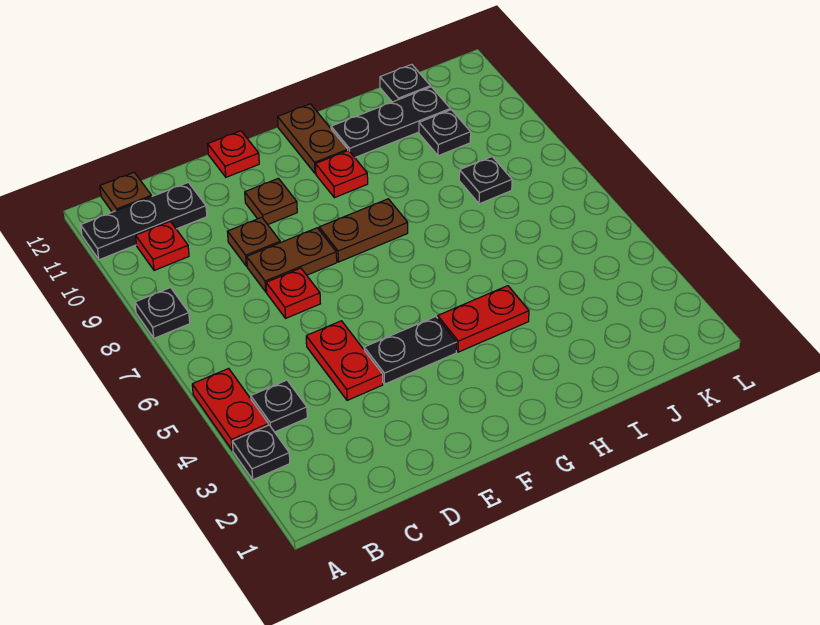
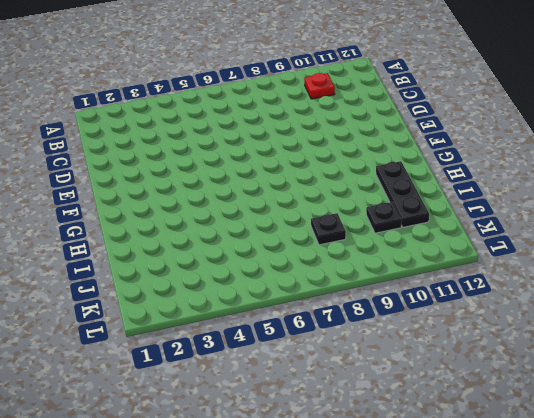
none -> black 1x1 plate [232,425,290,480]
none -> red 1x2 plate [192,368,268,450]
none -> black 1x1 plate [135,288,190,338]

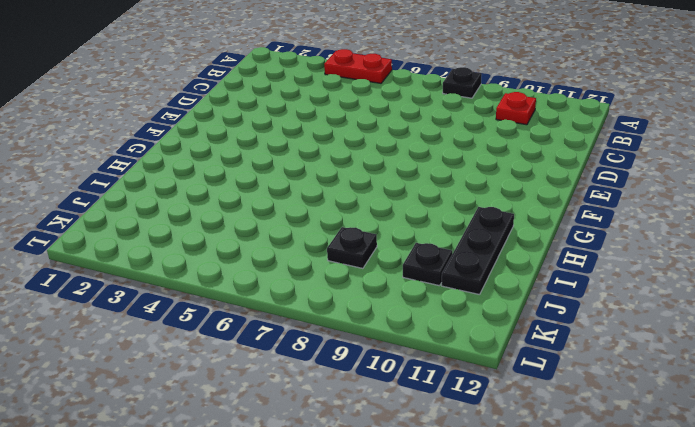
none -> black 1x1 plate [232,425,290,480]
none -> black 1x3 plate [81,182,207,260]
none -> black 1x1 plate [251,380,307,432]

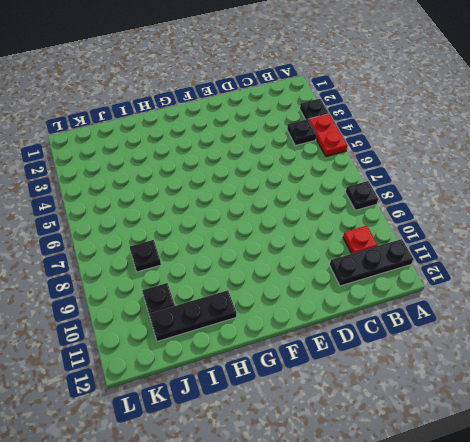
none -> brown 1x1 plate [100,172,152,212]
none -> red 1x2 plate [306,321,383,400]
none -> red 1x1 plate [266,268,320,318]

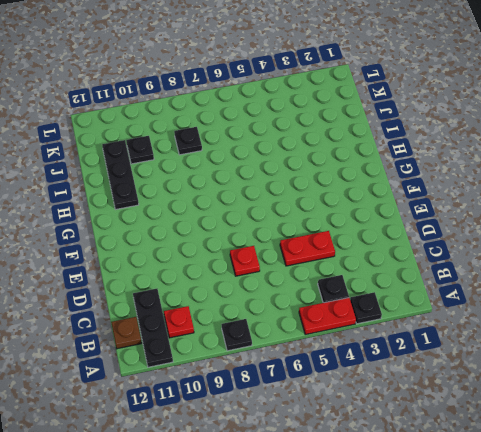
none -> brown 1x2 plate [247,228,337,292]
none -> brown 1x1 plate [227,217,280,266]
none -> black 1x2 plate [364,317,457,384]

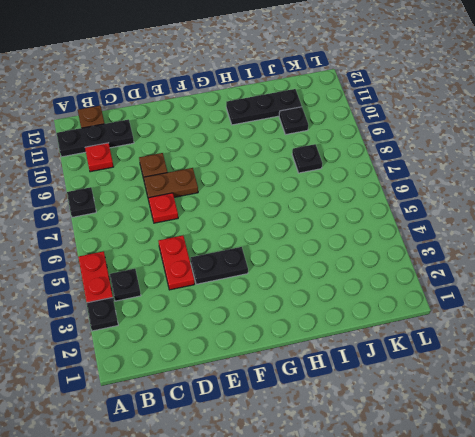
none -> brown 1x1 plate [245,178,297,224]
none -> red 1x1 plate [208,131,259,177]
none -> brown 1x2 plate [319,199,408,262]

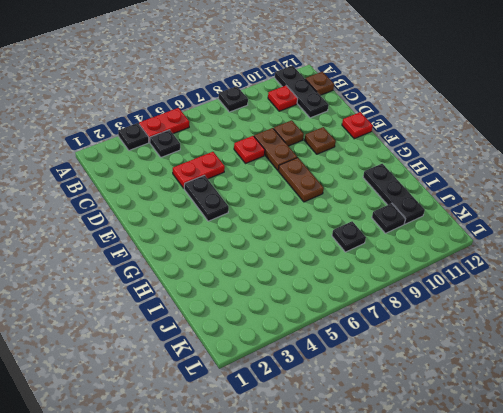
none -> red 1x2 plate [438,286,529,352]
none -> red 1x1 plate [316,151,368,198]
none -> brown 1x2 plate [278,104,348,173]

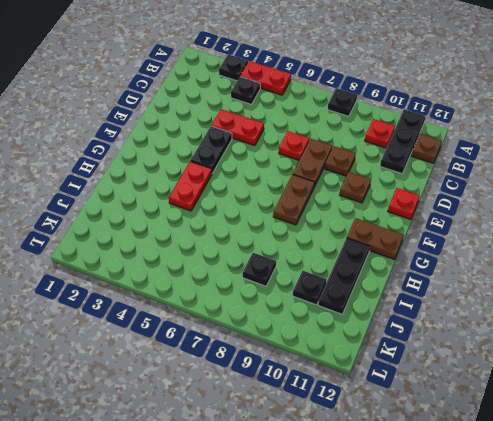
none -> red 1x1 plate [316,151,368,198]
none -> black 1x1 plate [380,64,430,102]

